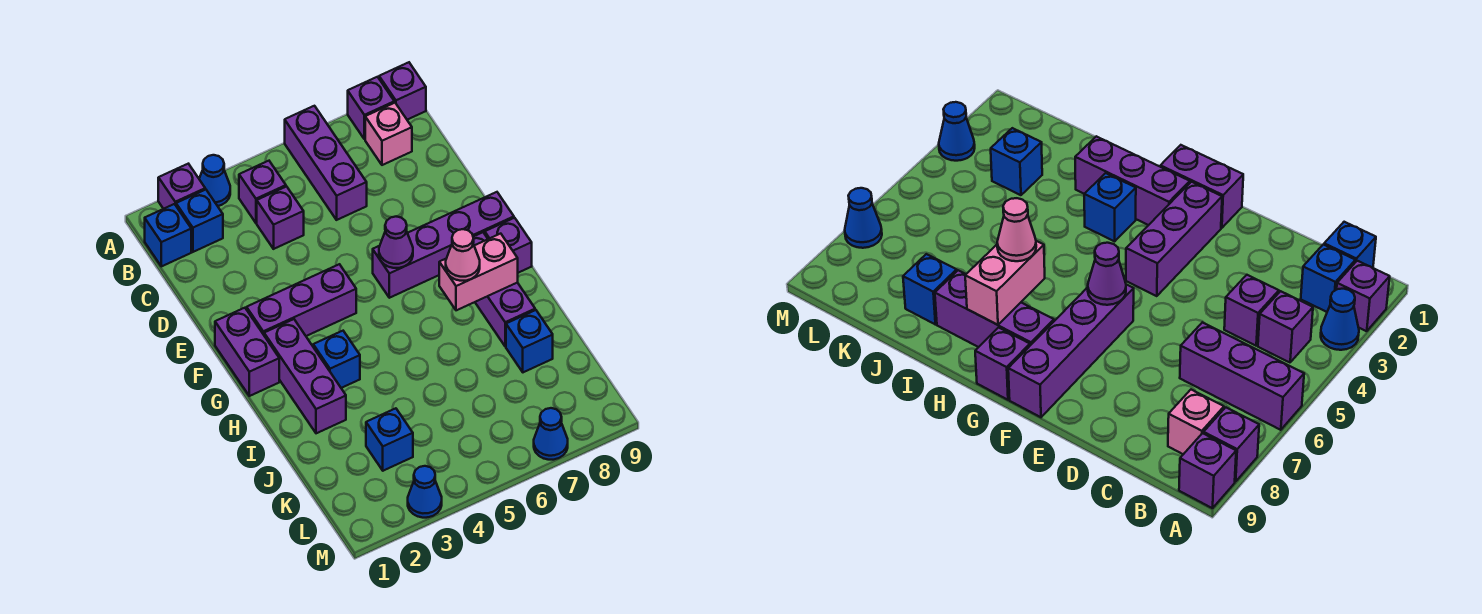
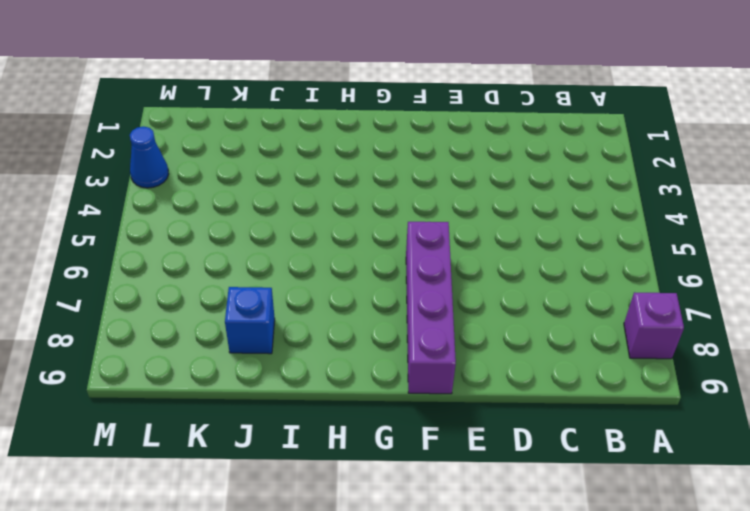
none -> purple 1x1 brick [158,164,205,209]
none -> blue 1x1 cone [199,155,230,206]
none -> purple 1x3 brick [285,106,367,220]

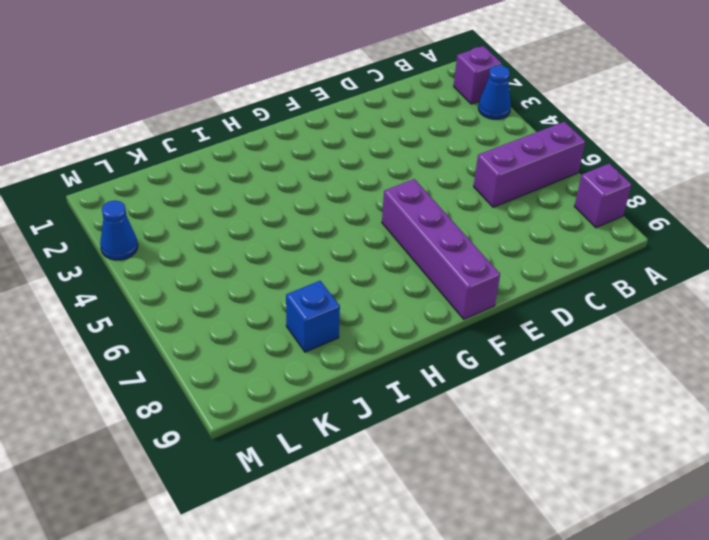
none -> purple 1x1 brick [379,62,426,120]
none -> blue 1x1 brick [145,204,191,266]
none -> blue 1x1 brick [176,189,223,252]

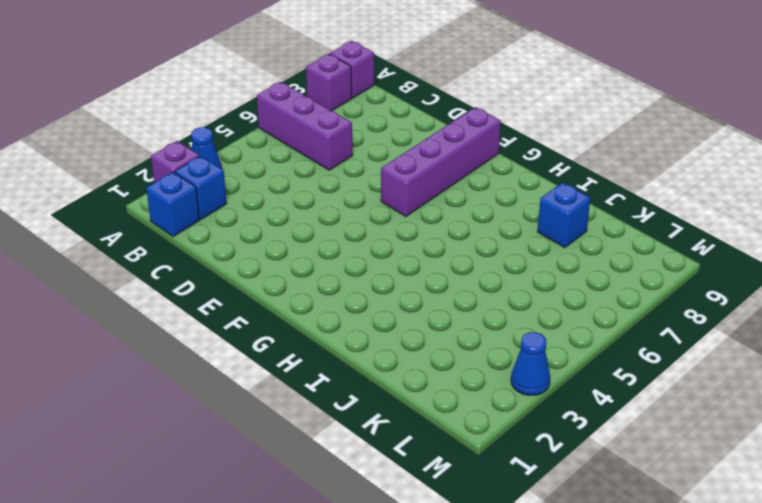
none -> purple 1x1 brick [239,161,286,223]
none -> pink 1x1 brick [365,103,412,165]
none -> purple 1x1 brick [257,186,304,249]

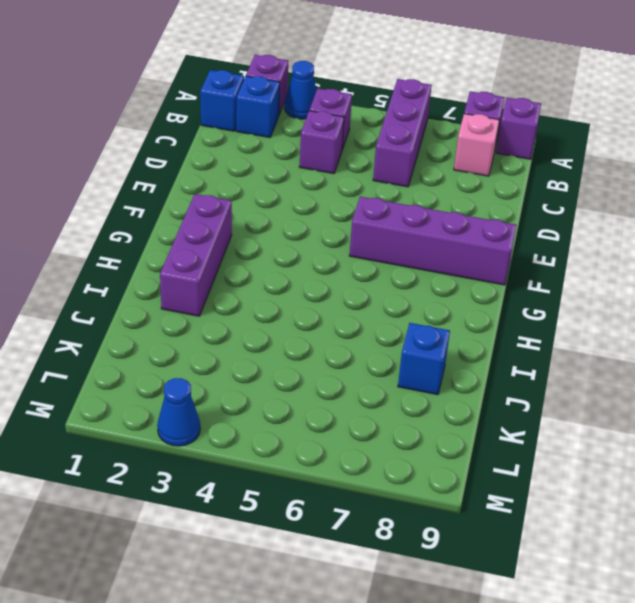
none -> purple 1x2 brick [215,308,279,396]
none -> purple 1x3 brick [247,264,356,336]
none -> purple 1x3 brick [473,232,535,346]

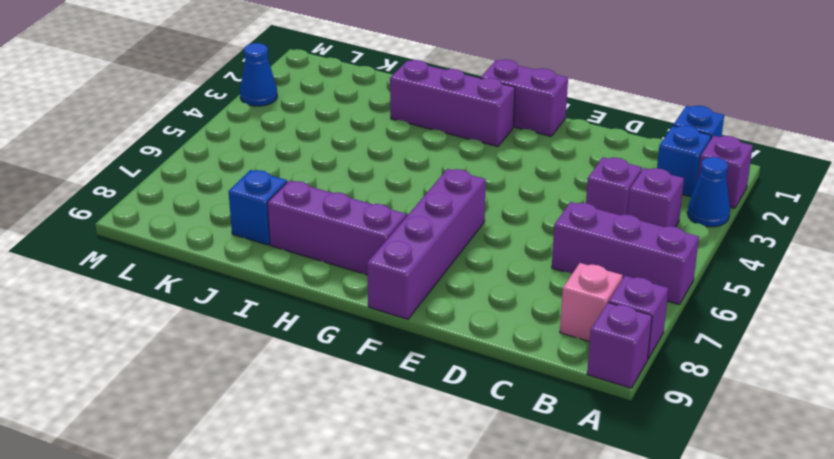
none -> purple 1x3 brick [247,264,356,336]
none -> purple 1x1 brick [485,218,532,273]
none -> blue 1x1 brick [313,331,360,388]

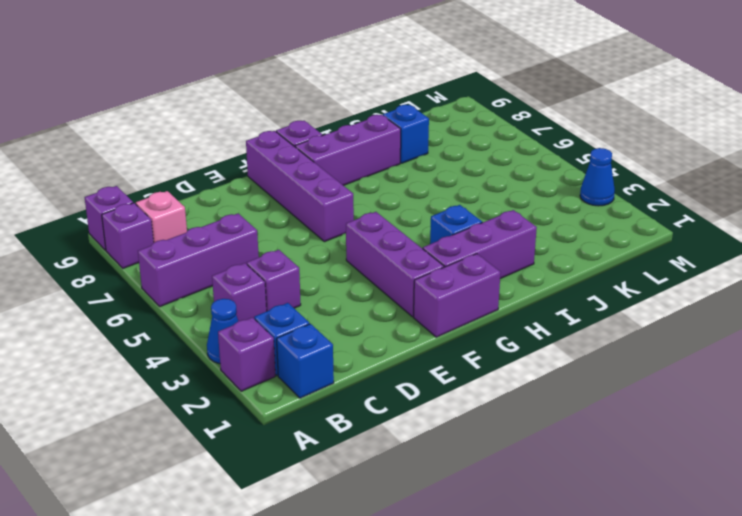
none -> blue 1x1 brick [366,408,413,471]
none -> blue 1x1 cone [534,408,568,460]
none -> purple 1x1 cone [379,216,413,268]

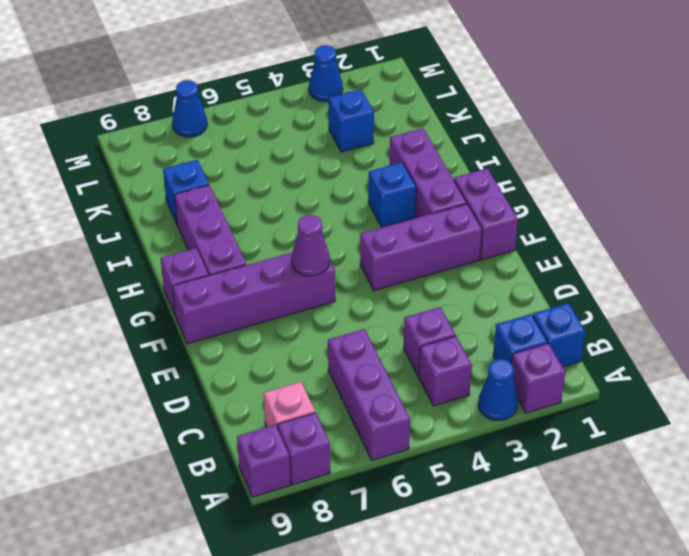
none -> pink 1x2 brick [439,234,518,310]
none -> pink 1x1 cone [446,229,480,281]

